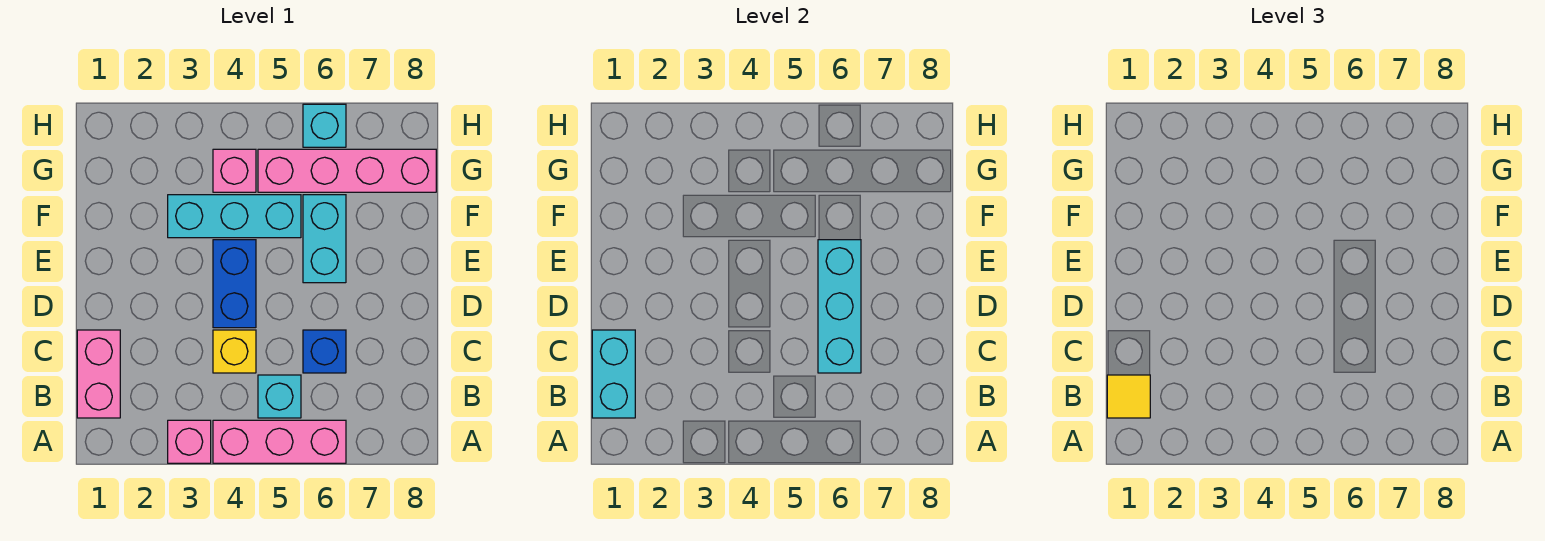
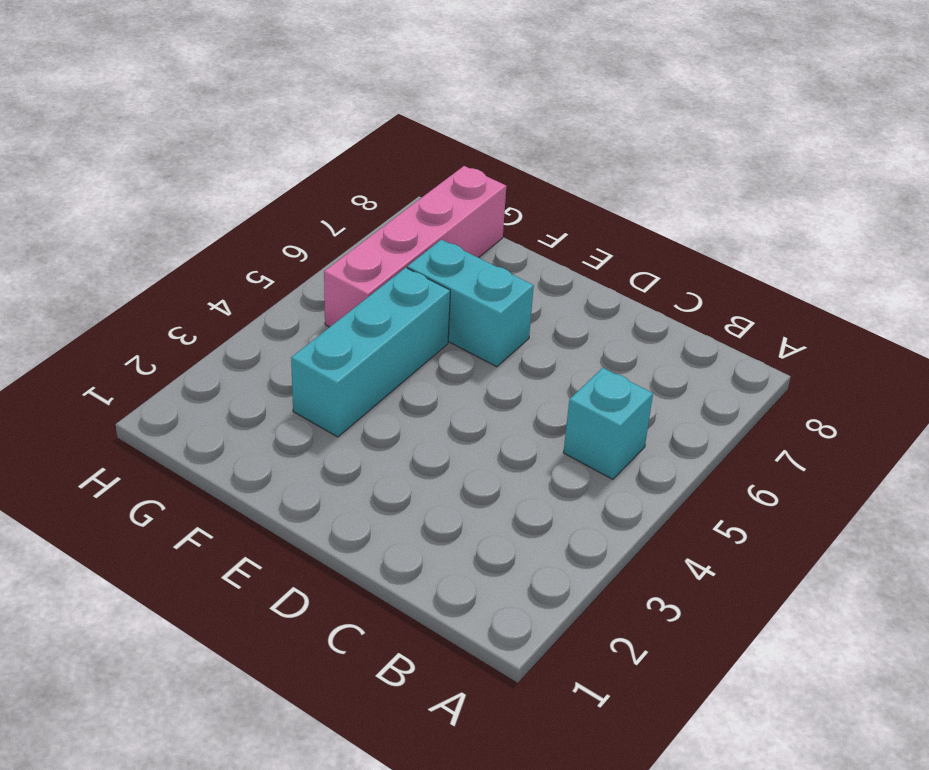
none -> pink 1x1 brick [168,420,211,463]
none -> pink 1x3 brick [213,420,346,463]
none -> pink 1x2 brick [77,330,120,418]

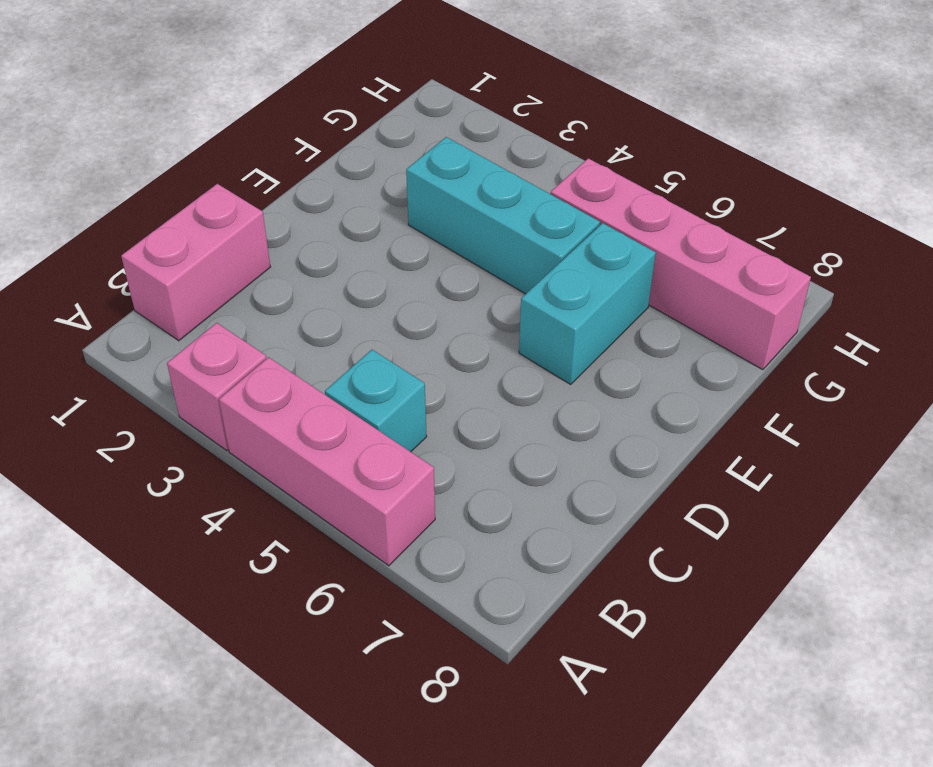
none -> yellow 1x1 brick [213,330,256,373]
none -> blue 1x1 brick [303,330,346,373]
none -> blue 1x2 brick [213,240,256,328]

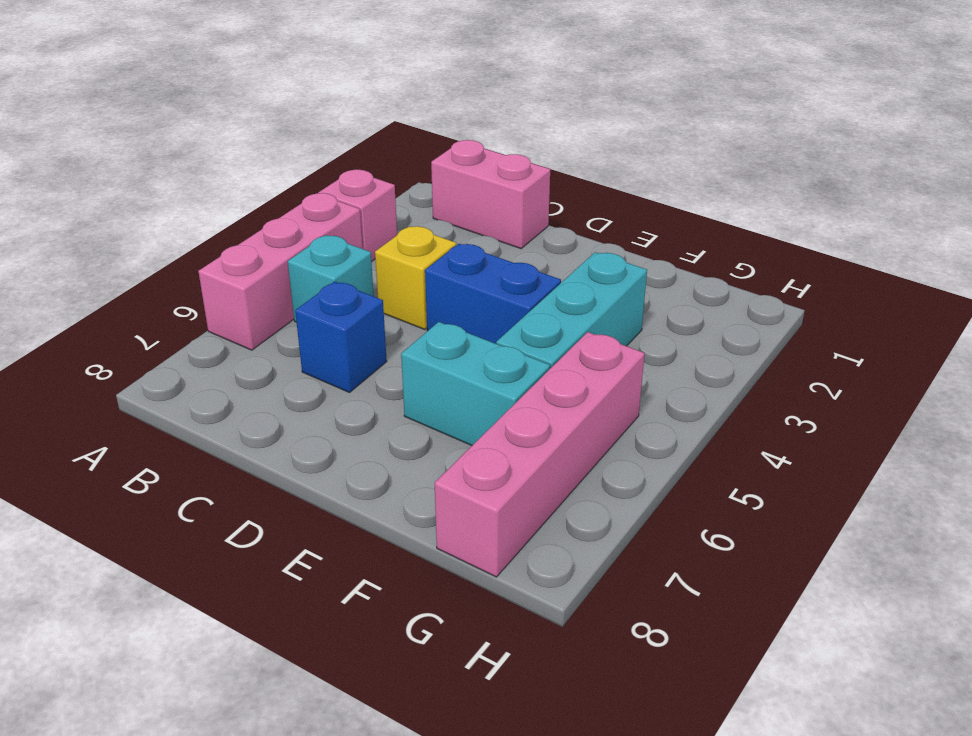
none -> pink 1x1 brick [213,149,256,192]
none -> cyan 1x1 brick [303,104,346,147]
none -> cyan 1x2 brick [592,330,635,418]

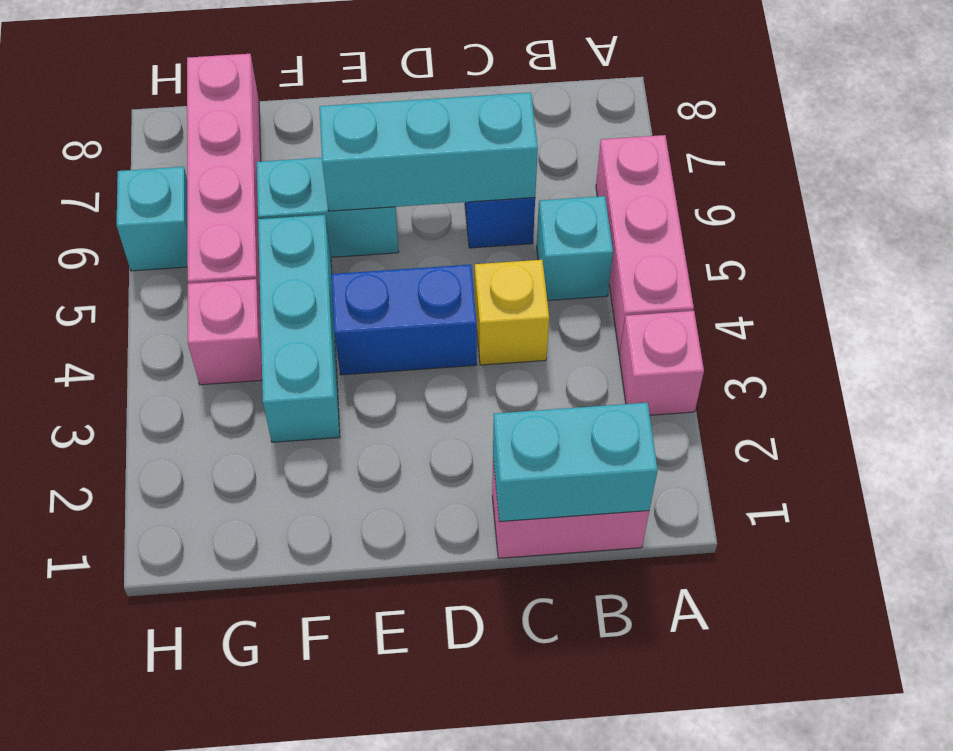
none -> yellow 1x1 tile [1107,375,1150,418]

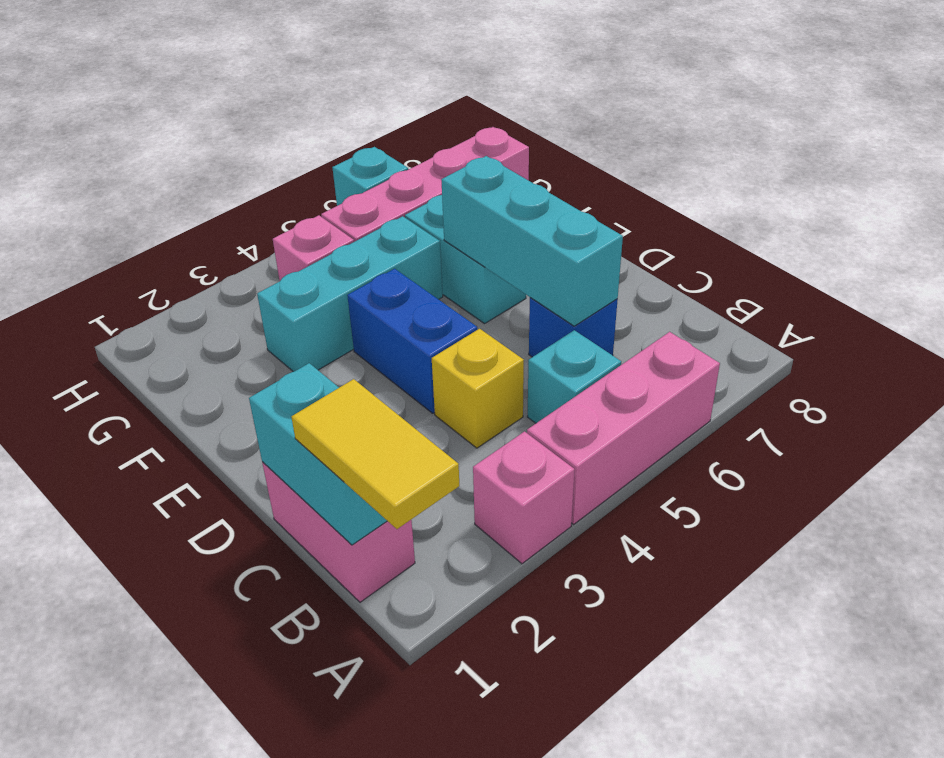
yellow 1x2 tile [292,379,459,529] -> yellow 1x1 tile [1107,375,1150,418]

